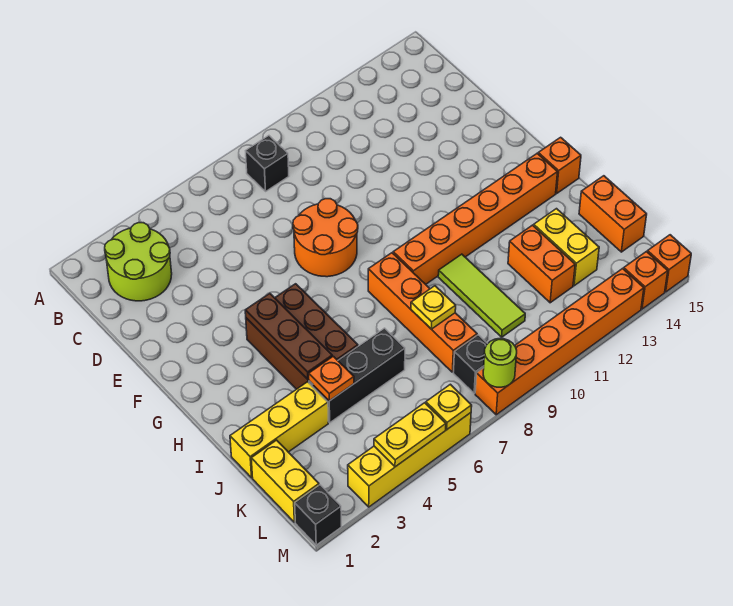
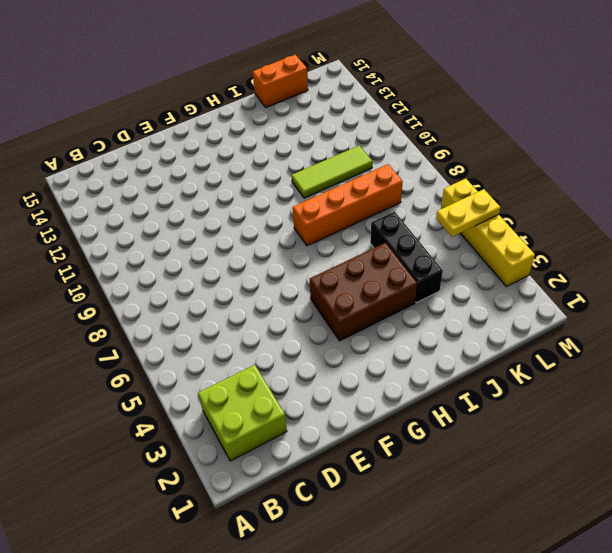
lime 2x2 brick [198,365,287,461] -> lime 2x2 round brick [105,223,172,301]
yellow 1x2 plate [436,189,501,237] -> yellow 1x2 plate turned to [374,403,446,467]
none -> black 1x1 brick [246,136,289,191]
none -> orange 2x2 round brick [293,199,358,277]
none -> orange 1x6 brick [393,153,558,284]

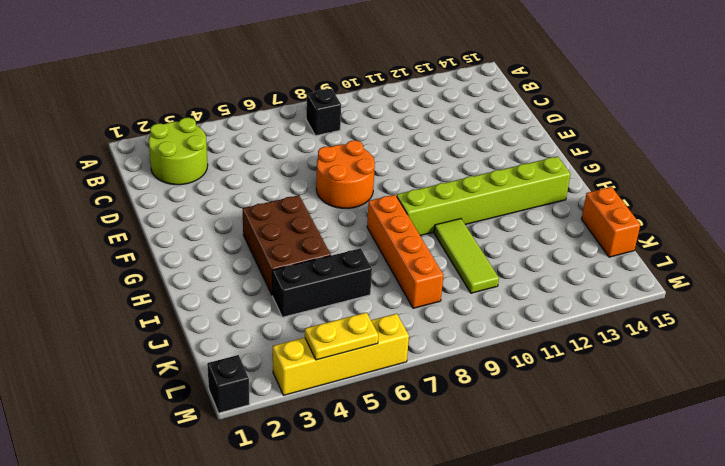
lime 1x6 brick [397,156,570,236] -> orange 1x6 brick [393,153,558,284]
none -> orange 1x1 brick [538,137,581,193]
none -> yellow 1x3 brick [230,382,328,478]
none -> orange 1x2 brick [508,225,575,303]

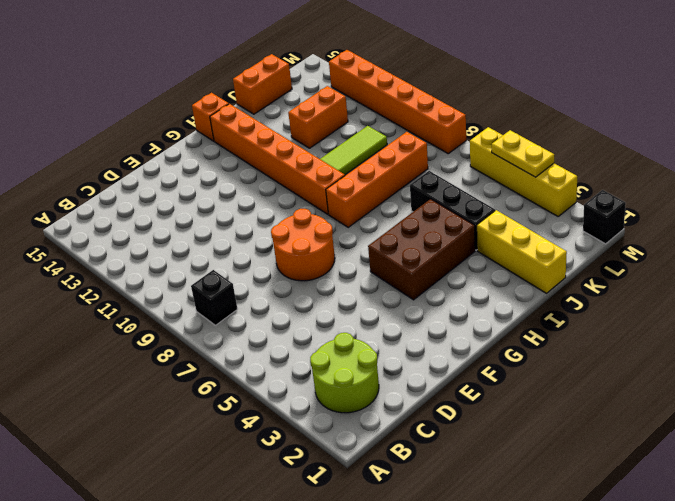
none -> yellow 1x2 brick [534,209,599,286]
none -> yellow 1x2 brick [251,440,319,522]
none -> black 1x1 brick [453,335,488,393]

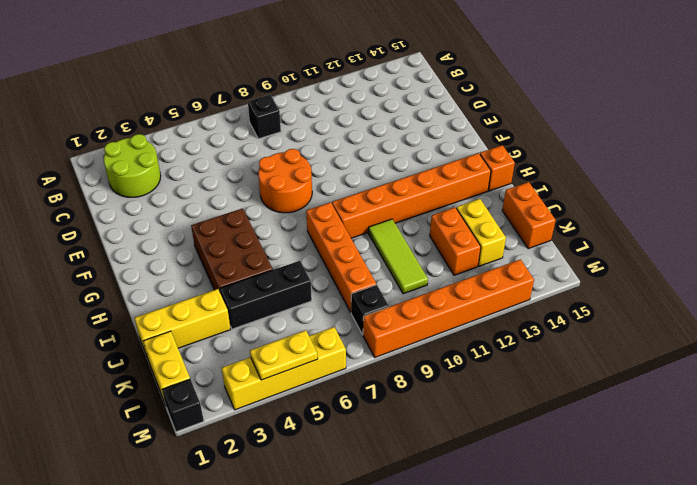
none -> orange 1x1 brick [624,252,668,309]
none -> orange 1x1 brick [647,235,691,292]
none -> brown 1x3 plate [245,293,332,379]

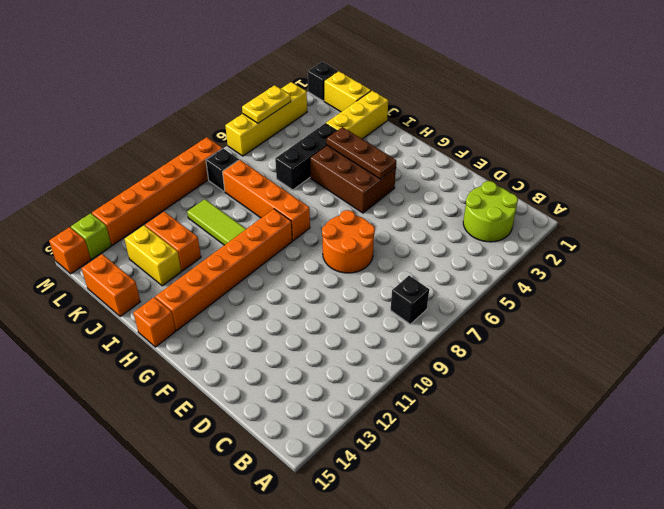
lime 1x1 brick [71,213,111,259] -> orange 1x1 brick [624,252,668,309]
none -> orange 1x1 plate [309,356,354,401]
none -> yellow 1x1 plate [411,286,456,329]
none -> yellow 1x1 plate [426,384,472,429]

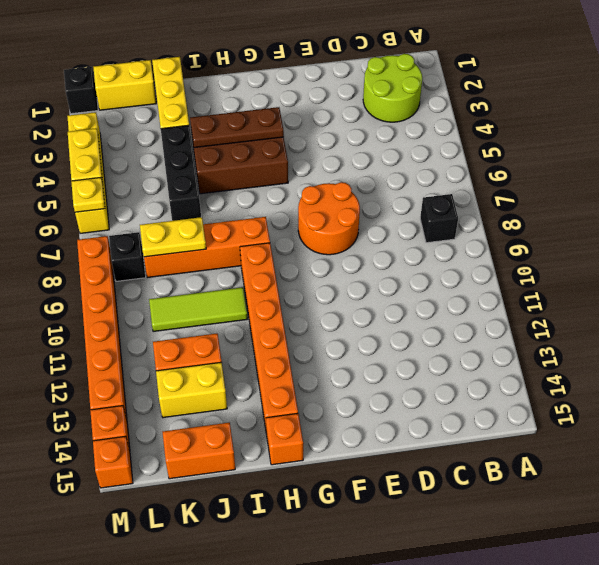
yellow 1x2 plate [140,217,206,257] -> yellow 1x1 plate [411,286,456,329]
none -> orange 1x1 plate [309,356,354,401]
none -> lime 1x1 round brick [483,339,517,387]

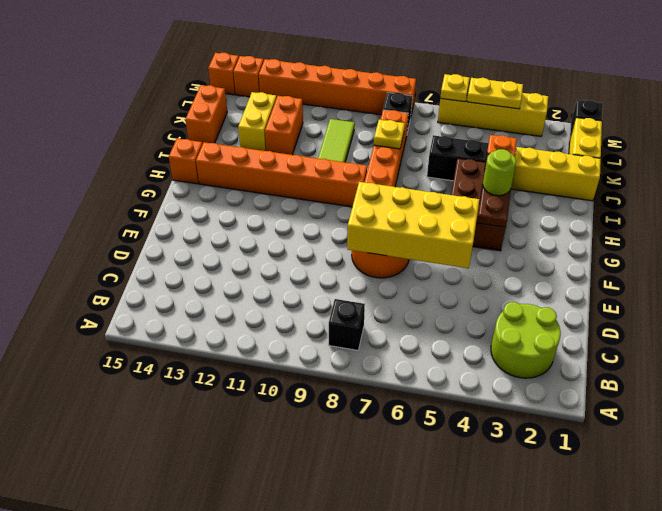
yellow 2x4 brick [347,182,479,268] -> none
lime 1x1 round brick [483,149,516,196] -> lime 1x1 round brick moved to [483,339,517,387]

